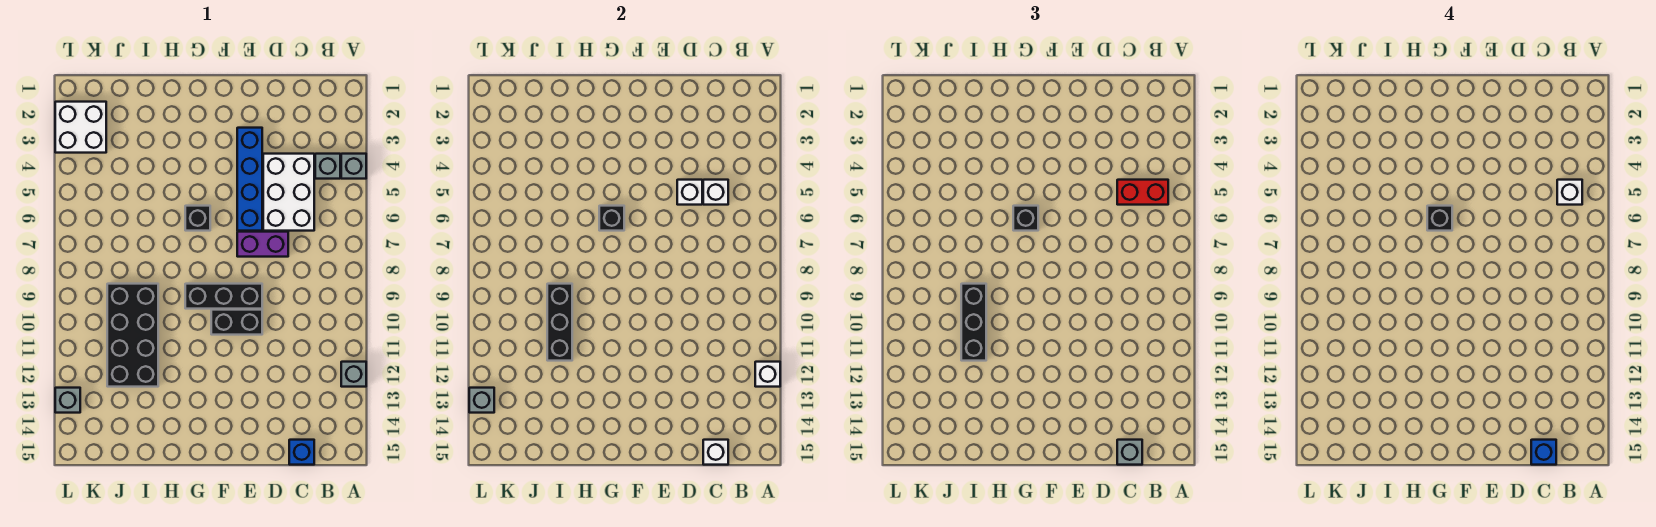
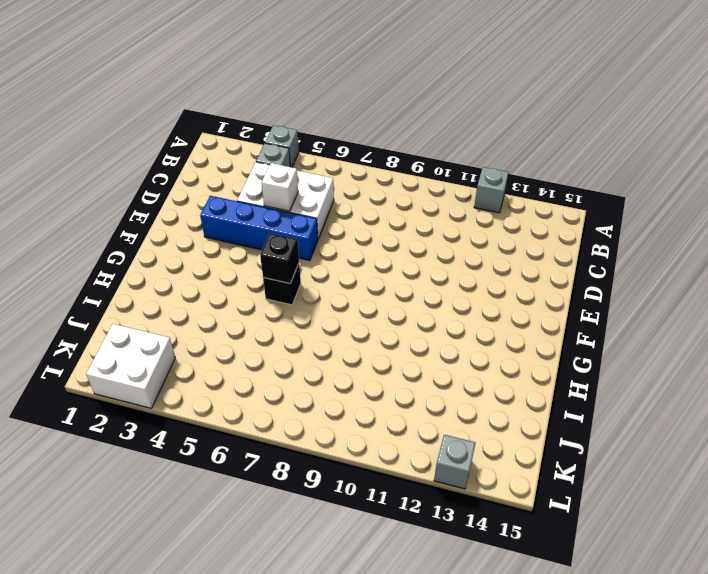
none -> blue 1x1 brick [289,440,314,465]
none -> purple 1x2 brick [237,232,288,257]
none -> black 1x3 brick [185,284,262,309]

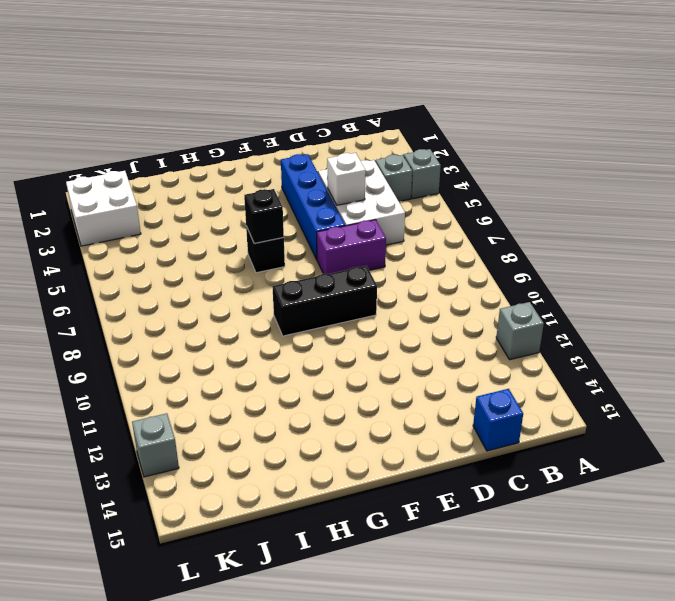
none -> black 1x2 brick [211,310,262,335]
none -> black 2x4 brick [107,284,158,387]
none -> white 1x1 brick [755,362,780,387]

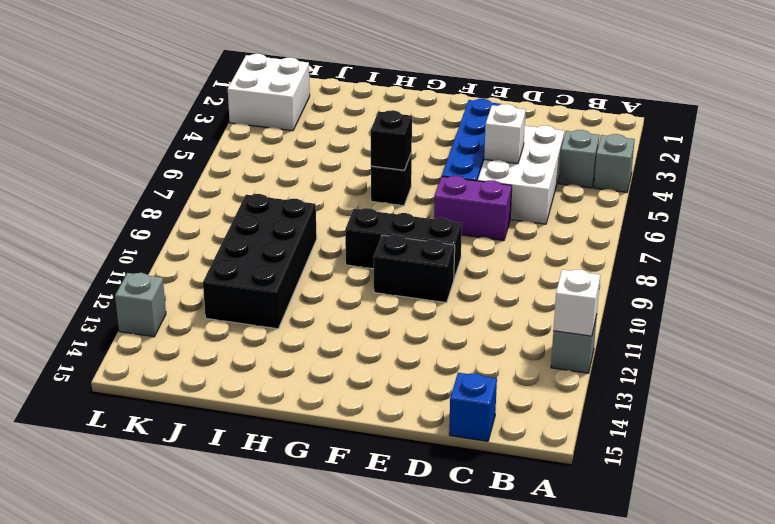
none -> white 1x1 brick [703,180,728,205]
none -> white 1x1 brick [703,440,728,465]
none -> black 1x3 brick [547,284,572,361]

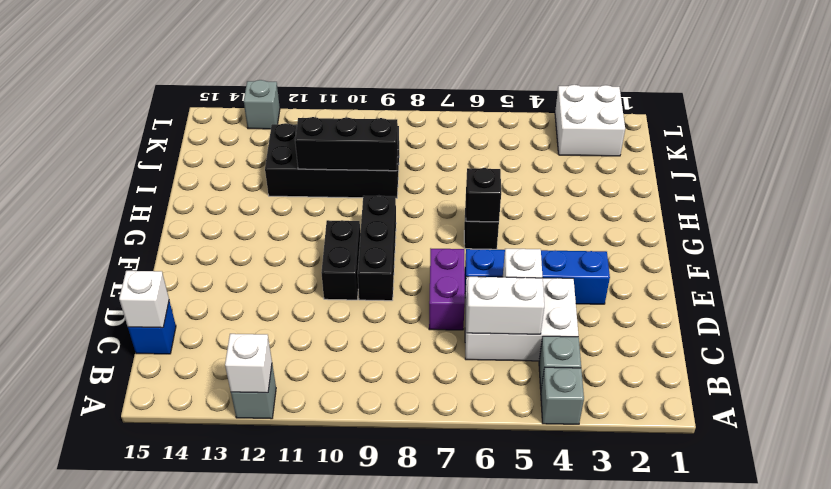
white 1x2 brick [467,277,544,334] -> white 1x1 brick [703,180,728,205]
none -> grey 1x1 brick [469,388,494,413]
none -> red 1x2 brick [1117,180,1168,205]
none -> grey 1x1 brick [1117,440,1142,465]

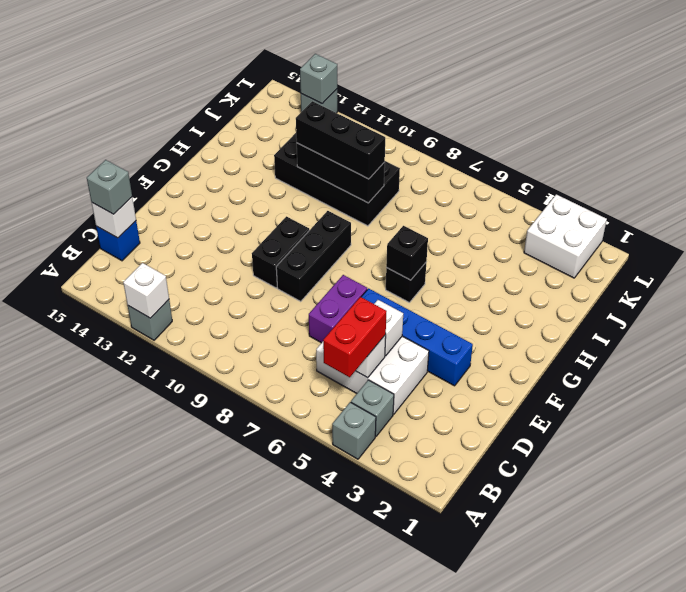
none -> black 1x1 brick [1013,206,1038,231]
none -> white 1x1 brick [1557,180,1582,205]
none -> blue 1x1 brick [1531,440,1556,465]

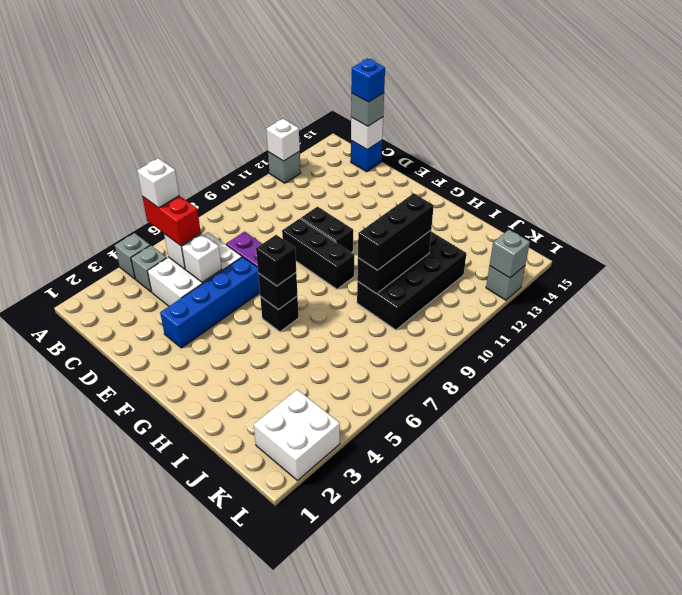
none -> black 1x1 brick [1427,206,1452,231]

